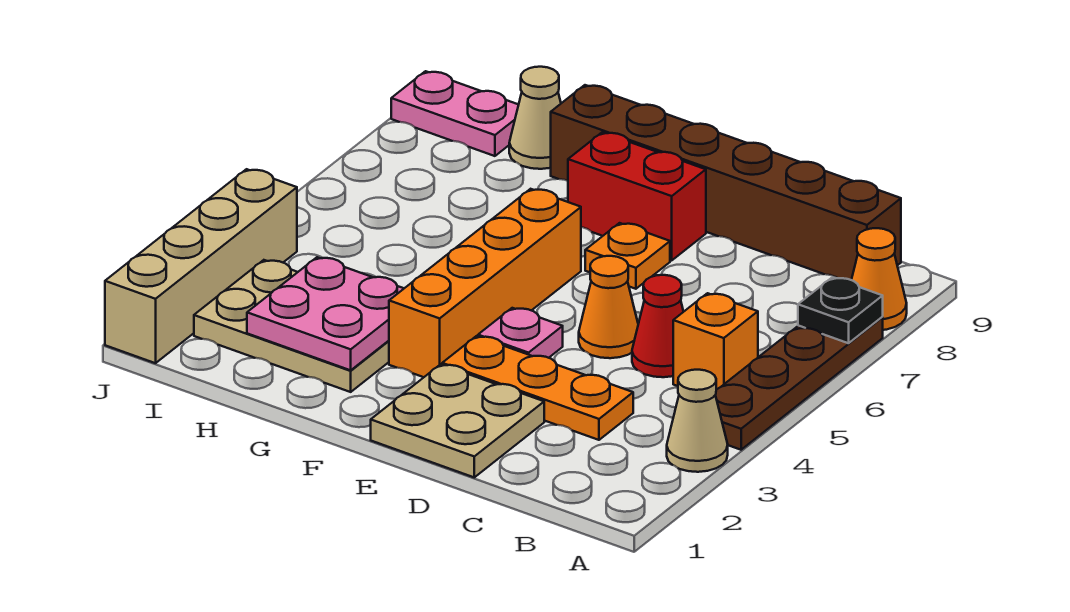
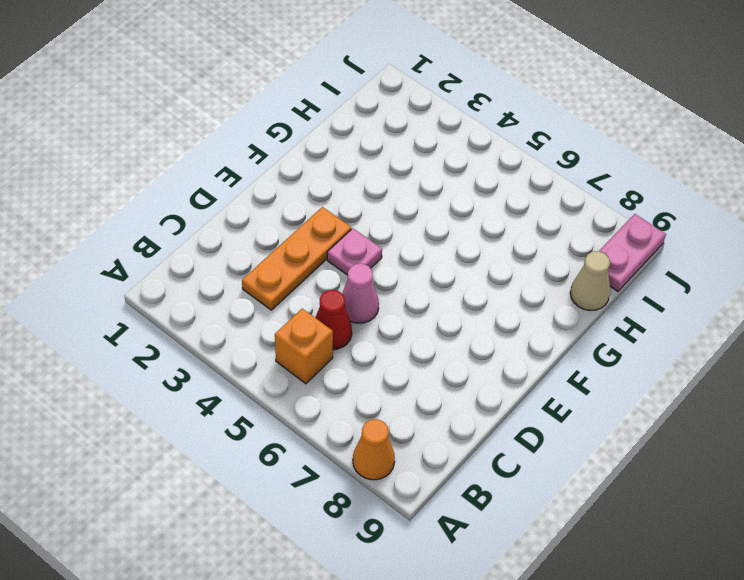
pink 1x1 cone [342,264,379,323] -> orange 1x1 cone [579,256,638,358]
none -> tan 1x1 cone [667,370,728,472]
none -> brown 1x4 plate [716,317,883,450]
none -> brown 1x6 brick [551,85,901,280]

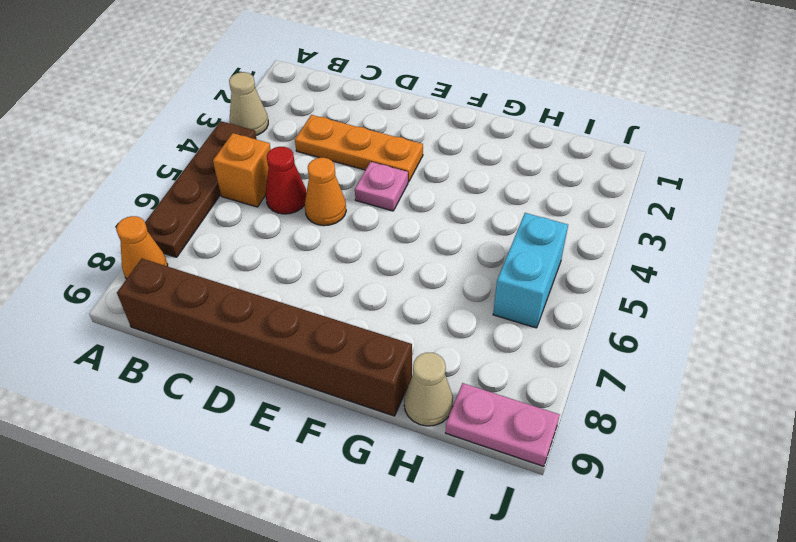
cyan 1x2 brick [493,213,568,328] -> none
none -> tan 2x2 plate [371,364,544,477]
none -> orange 1x1 plate [585,223,670,289]
none -> red 1x2 brick [568,132,706,260]

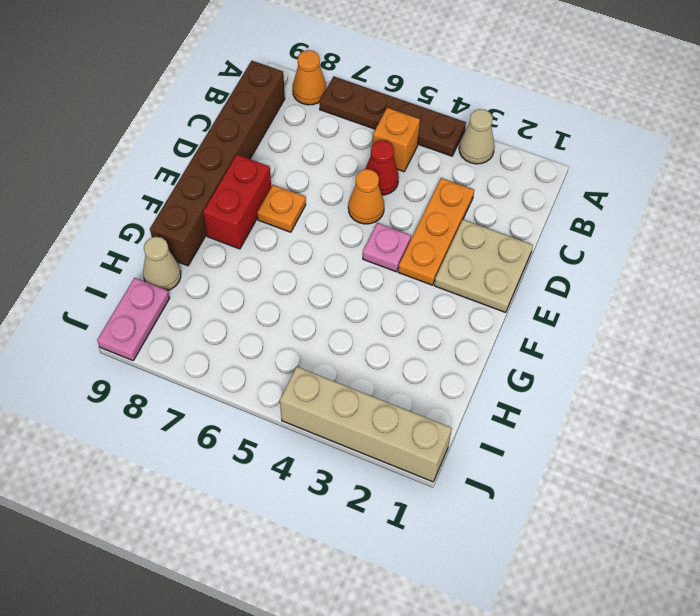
none -> orange 1x4 brick [389,189,581,377]
none -> tan 2x3 plate [194,260,389,392]
none -> black 1x1 plate [798,278,883,343]

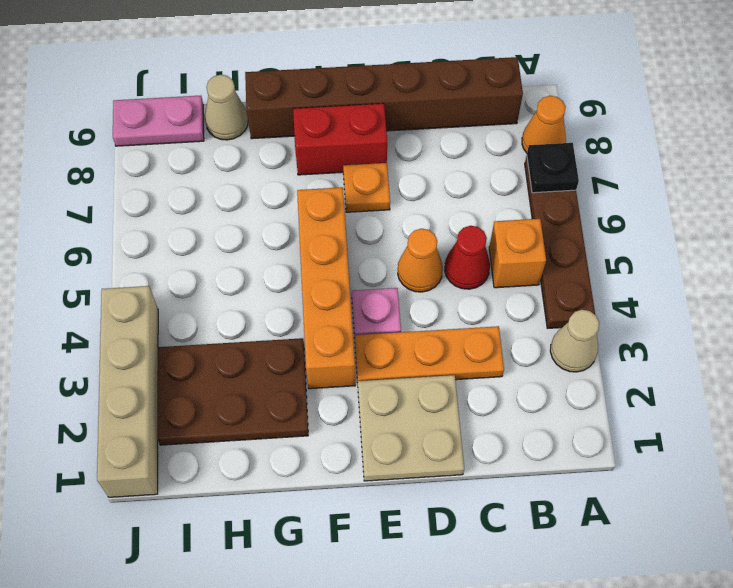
brown 2x3 plate [157,338,308,445] -> tan 2x3 plate [194,260,389,392]
none -> pink 2x2 plate [247,257,404,370]

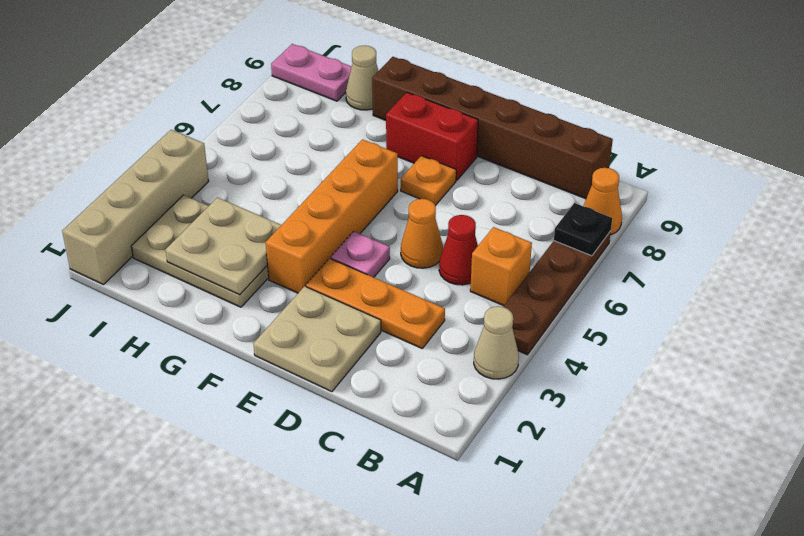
tan 2x2 plate [165,198,281,295] -> pink 2x2 plate [247,257,404,370]

